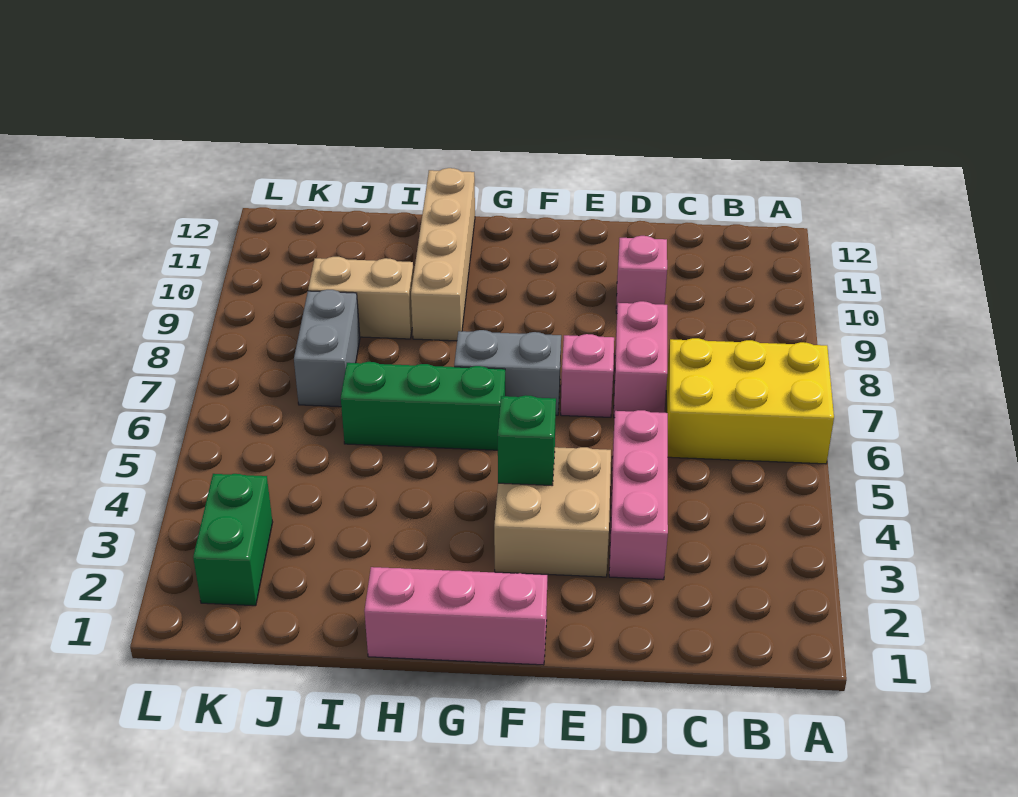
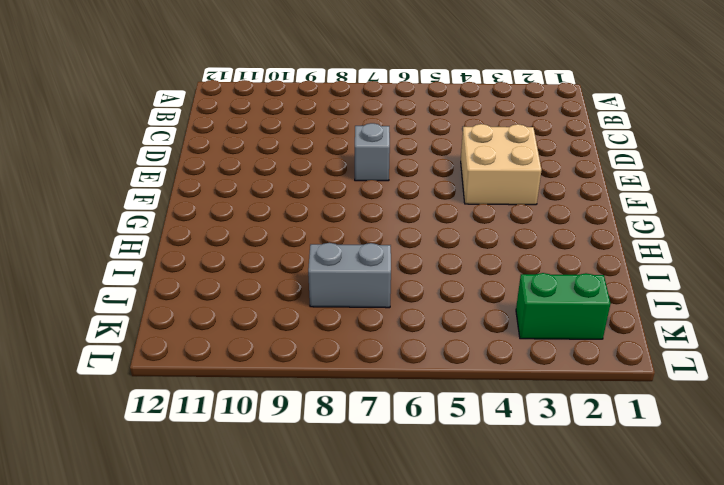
grey 1x1 brick [355,123,390,181] -> pink 1x1 brick [561,334,614,417]
none -> yellow 2x3 brick [666,338,834,464]
none -> pink 1x3 brick [609,410,668,580]
none -> pink 1x2 brick [614,301,667,418]

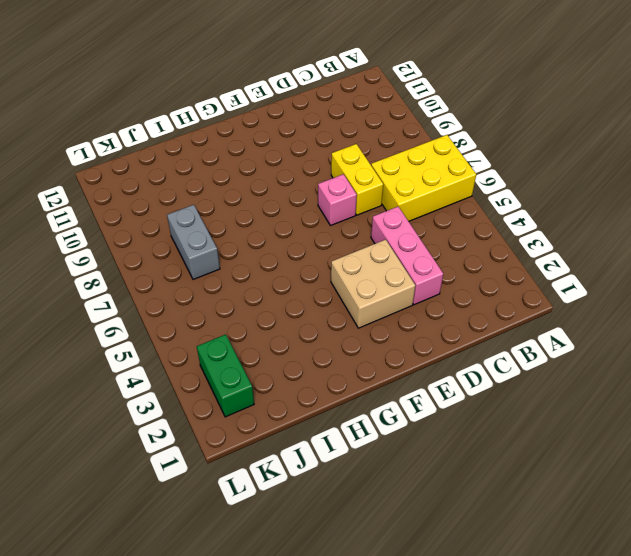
yellow 1x2 brick [331,144,383,215] -> pink 1x2 brick [614,301,667,418]
none -> pink 1x1 brick [616,236,667,313]
none -> pink 1x3 brick [364,567,547,665]
none -> grey 1x2 brick [454,330,561,415]

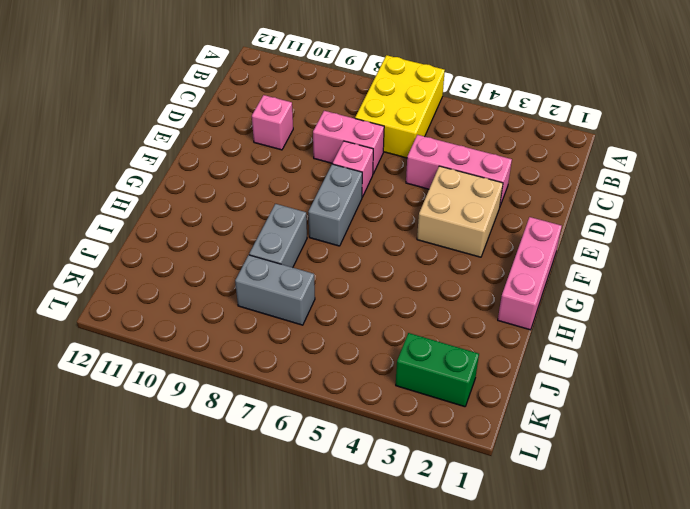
grey 1x2 brick [249,204,307,268] -> none
none -> green 1x3 brick [341,362,505,450]
none -> tan 1x4 brick [411,168,475,341]
none -> tan 1x2 brick [308,257,414,339]

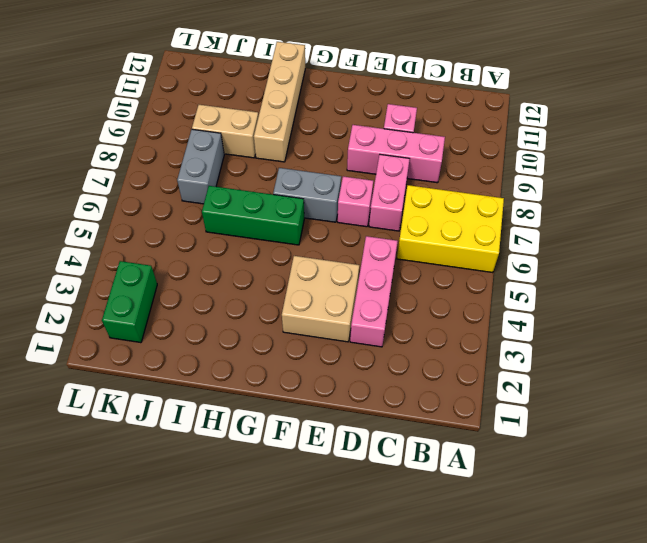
pink 1x3 brick [347,125,445,183] -> pink 1x3 brick moved to [364,567,547,665]
none -> green 1x1 brick [498,395,556,485]

